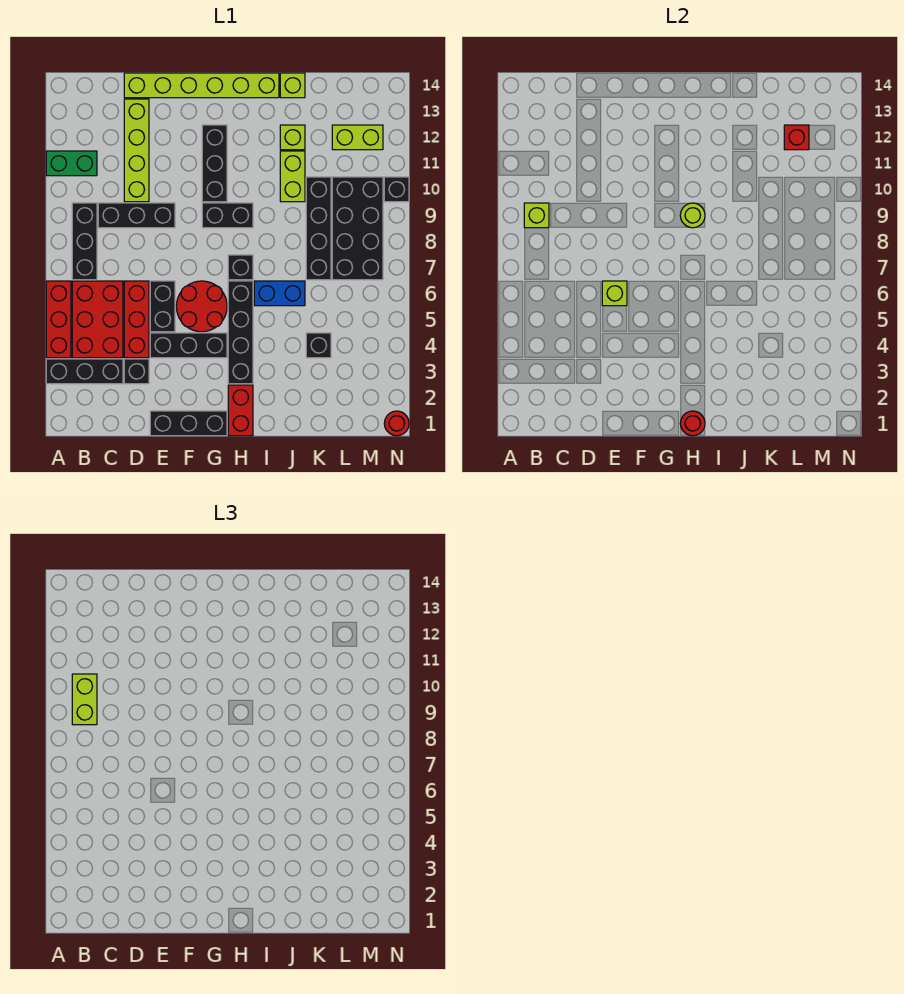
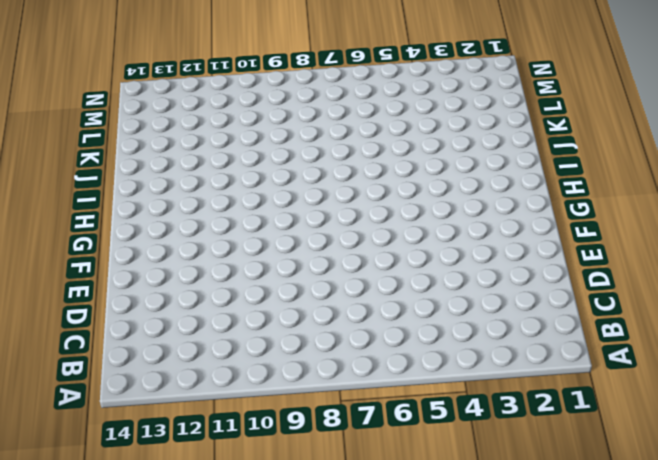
none -> black 1x3 brick [46,359,123,384]
none -> red 1x3 brick [46,281,71,358]
none -> green 1x2 brick [46,151,97,176]
none -> red 2x3 brick [72,281,123,358]

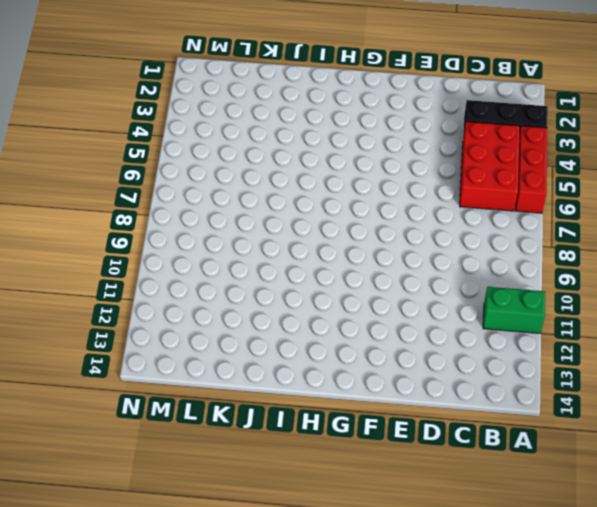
none -> black 1x3 brick [72,203,97,280]
none -> black 1x3 brick [98,203,175,228]
none -> black 1x1 brick [124,359,149,384]
none -> red 1x3 brick [124,281,149,358]

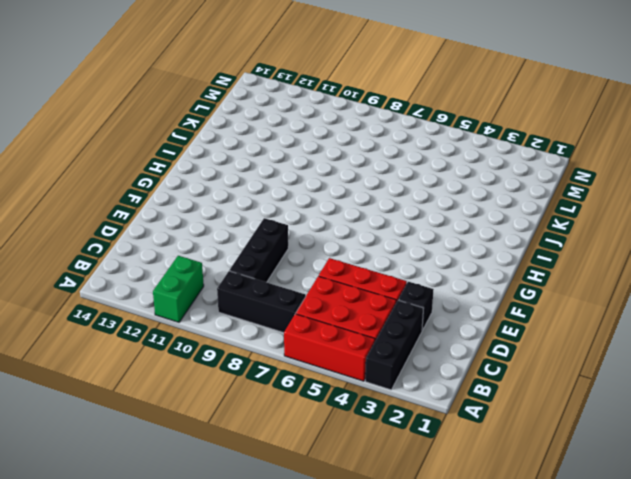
none -> lime 1x4 brick [124,99,149,202]
none -> lime 1x6 brick [124,73,279,98]
none -> black 1x3 brick [150,411,227,436]
none -> black 1x3 brick [150,333,227,358]

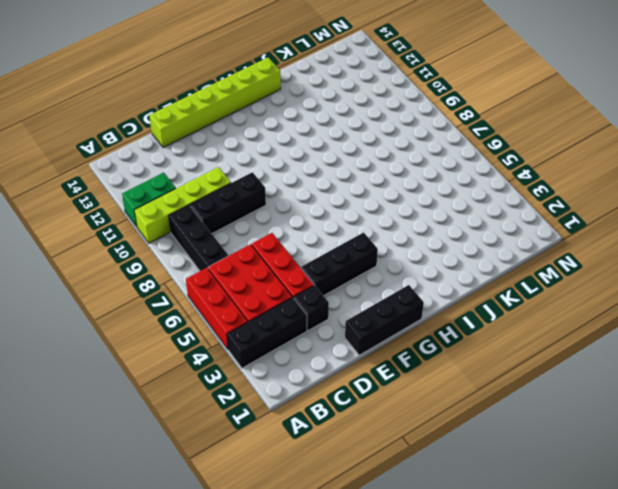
lime 1x4 brick [134,167,231,243] -> lime 1x4 brick turned to [124,99,149,202]
none -> black 1x2 brick [150,281,175,332]
none -> red 2x2 round brick [176,281,227,332]
none -> black 1x2 brick [202,203,253,228]
none -> black 1x3 brick [202,125,227,202]

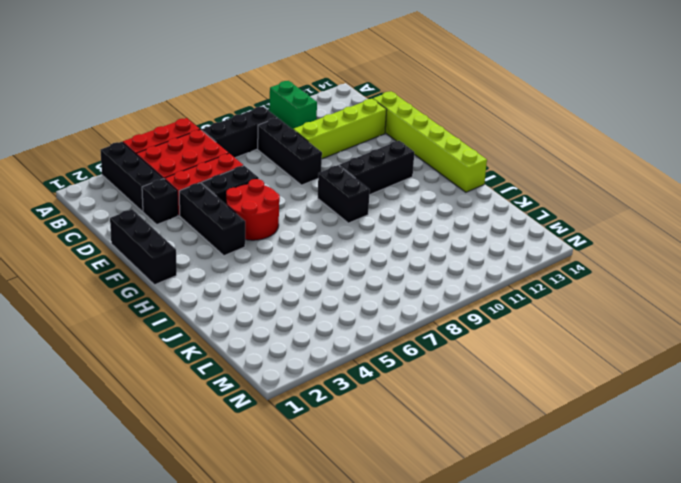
none -> red 1x2 brick [228,385,253,436]
none -> black 1x4 brick [228,281,253,384]
none -> black 1x1 brick [228,255,253,280]
none -> blue 1x2 brick [254,281,305,306]

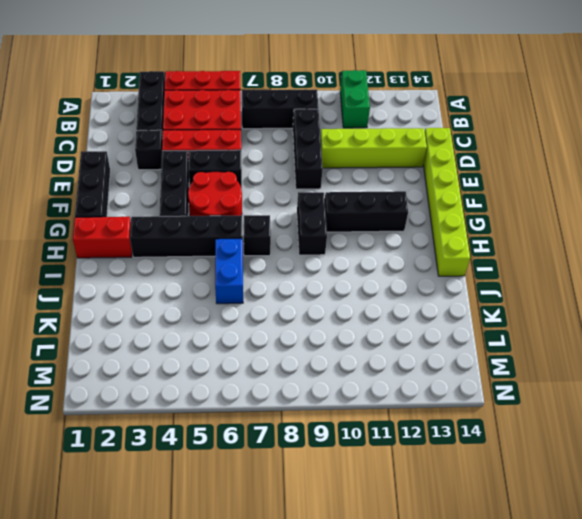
none -> lime 1x2 brick [280,151,305,202]
none -> lime 1x1 brick [280,125,305,150]
none -> lime 1x1 brick [280,73,305,98]
none -> black 1x1 brick [306,333,331,358]

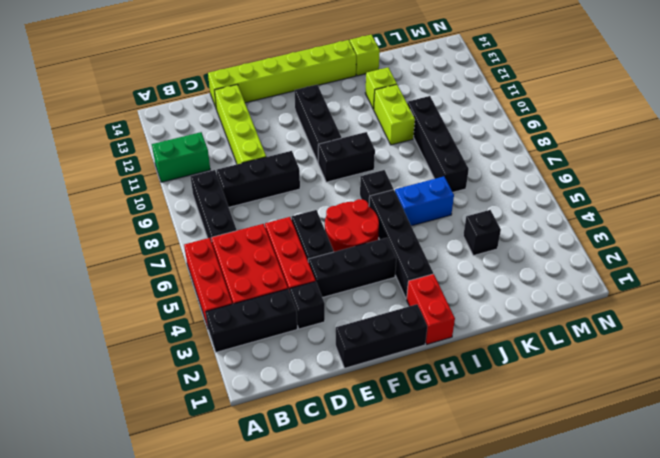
none -> black 2x4 brick [332,177,383,280]
none -> lime 1x2 brick [332,125,383,150]
none -> red 1x1 round brick [384,411,409,436]
none -> black 1x1 brick [384,177,409,202]

